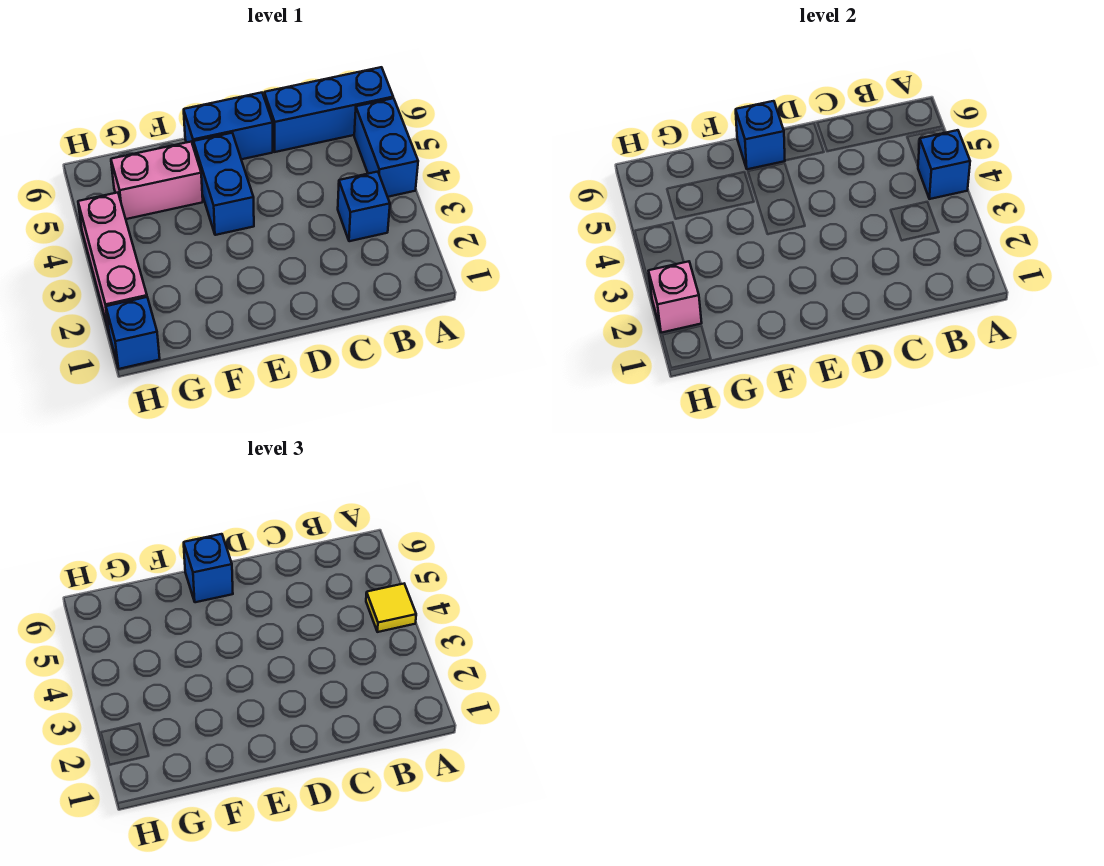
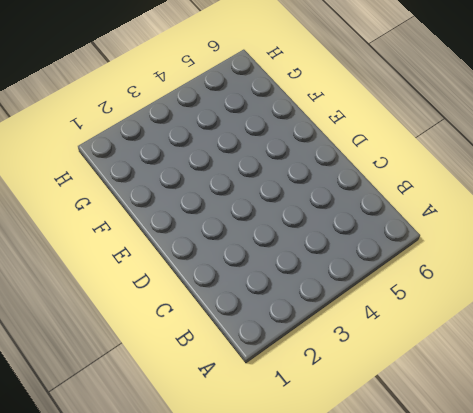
none -> blue 1x2 brick [354,98,418,197]
none -> blue 1x3 brick [264,67,393,152]
none -> blue 1x1 brick [338,172,390,241]

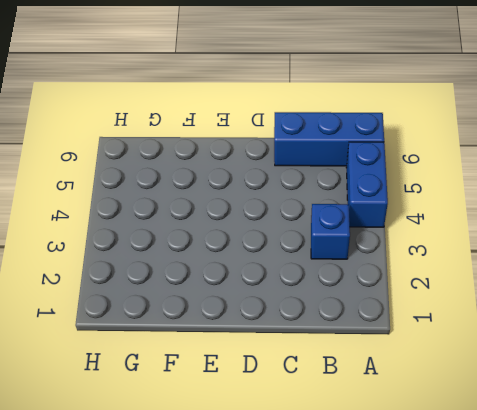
none -> blue 1x2 brick [184,93,273,159]
none -> blue 1x2 brick [194,133,254,235]
none -> pink 1x2 brick [111,142,203,219]

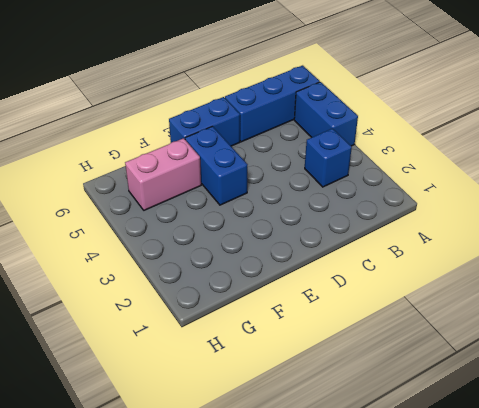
none -> blue 1x1 brick [106,297,160,369]
none -> pink 1x3 brick [78,193,147,331]
none -> blue 1x1 brick [918,130,970,199]

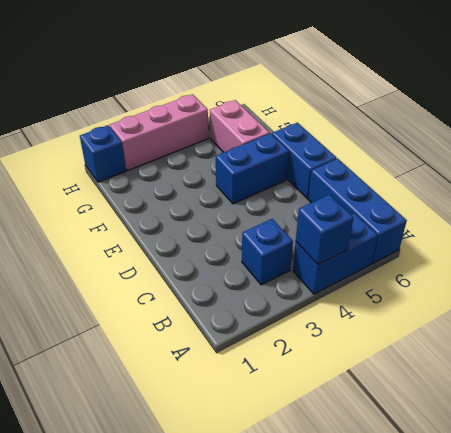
none -> blue 1x1 brick [736,101,785,169]
none -> pink 1x1 brick [649,261,702,333]
none -> yellow 1x1 tile [366,584,416,632]

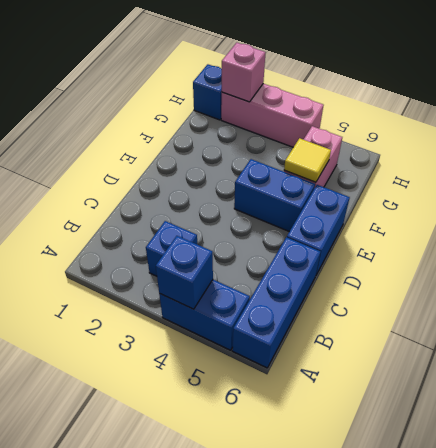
yellow 1x1 tile [284,138,331,182] -> yellow 1x1 tile moved to [366,584,416,632]
none -> blue 1x1 brick [736,101,785,169]
none -> blue 1x1 brick [184,534,233,602]

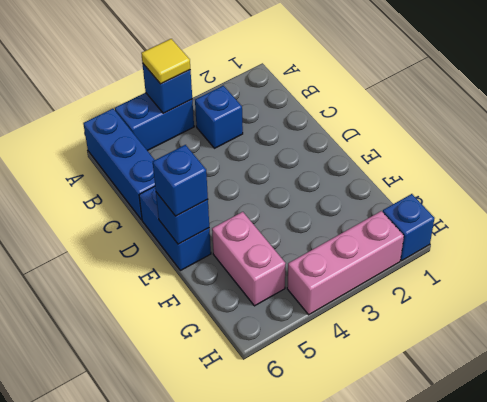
none -> blue 1x2 brick [194,133,254,235]
none -> pink 1x1 brick [649,261,702,333]

